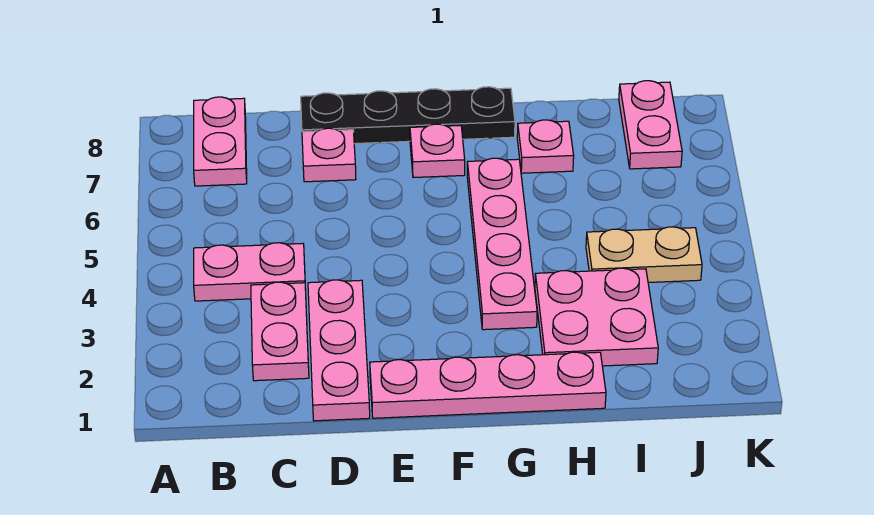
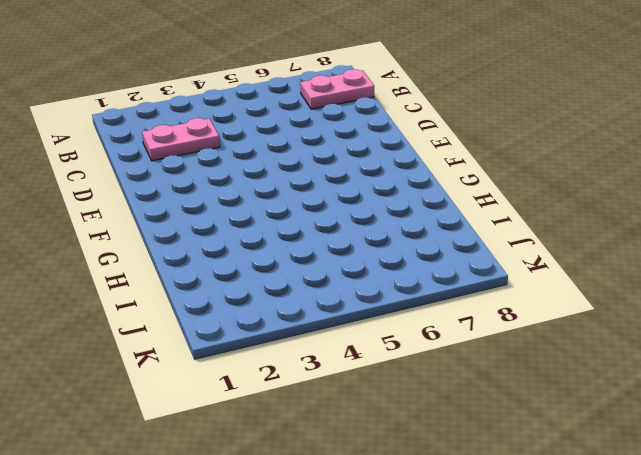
none -> pink 1x2 plate [194,243,305,301]
none -> pink 1x3 plate [308,280,370,421]
none -> pink 1x1 plate [302,128,356,182]

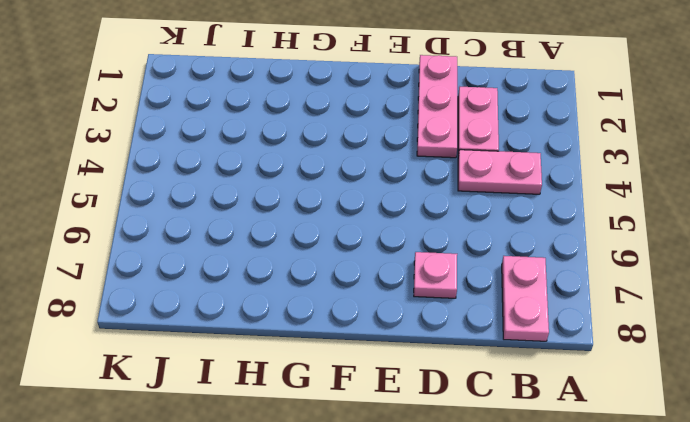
none -> black 1x4 plate [301,87,515,144]
none -> pink 1x4 plate [370,352,606,418]
none -> pink 1x1 plate [410,124,465,178]

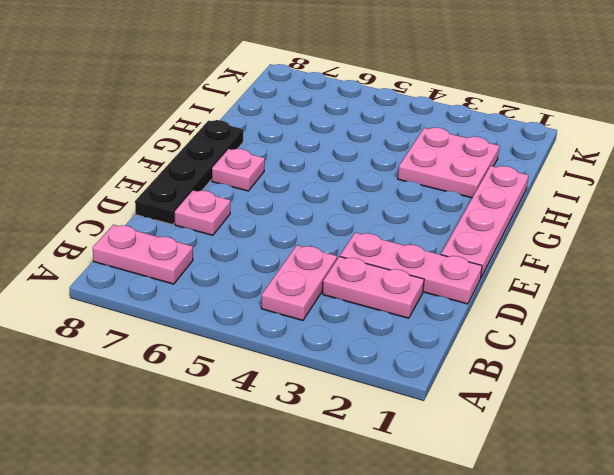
none -> pink 1x4 plate [467,158,537,330]
none -> pink 1x1 plate [517,120,574,173]
none -> tan 1x2 plate [586,227,702,283]

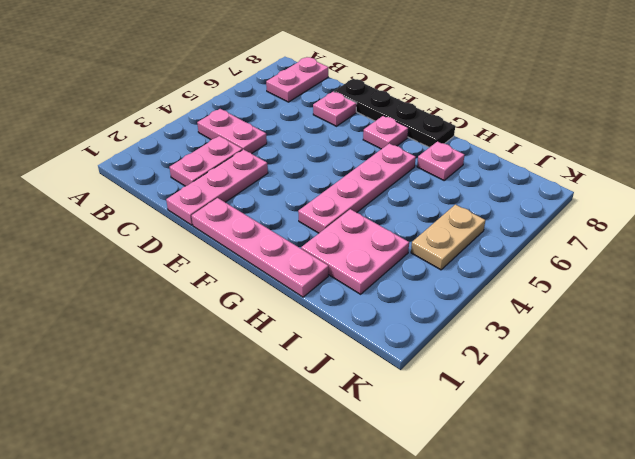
tan 1x2 plate [411,205,485,270] -> tan 1x2 plate turned to [586,227,702,283]
none -> pink 1x2 plate [619,81,682,169]

